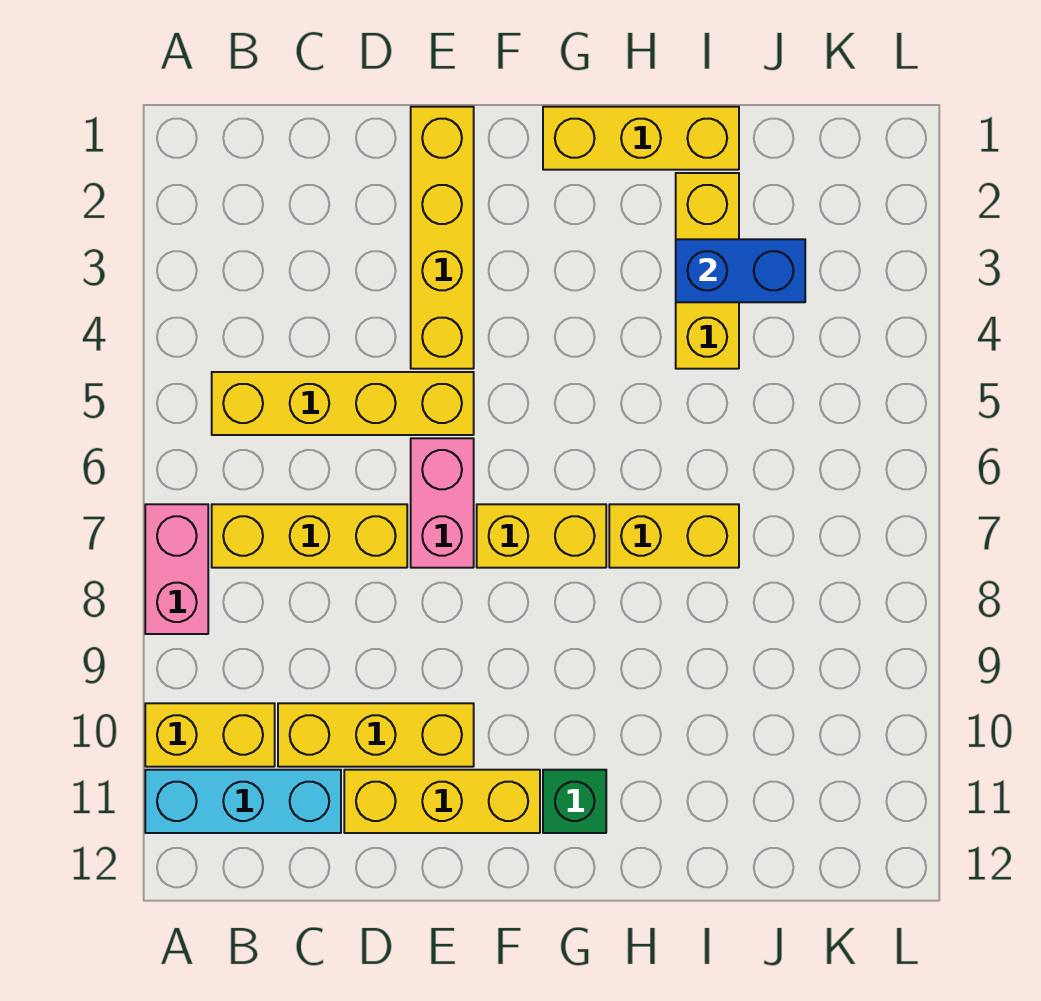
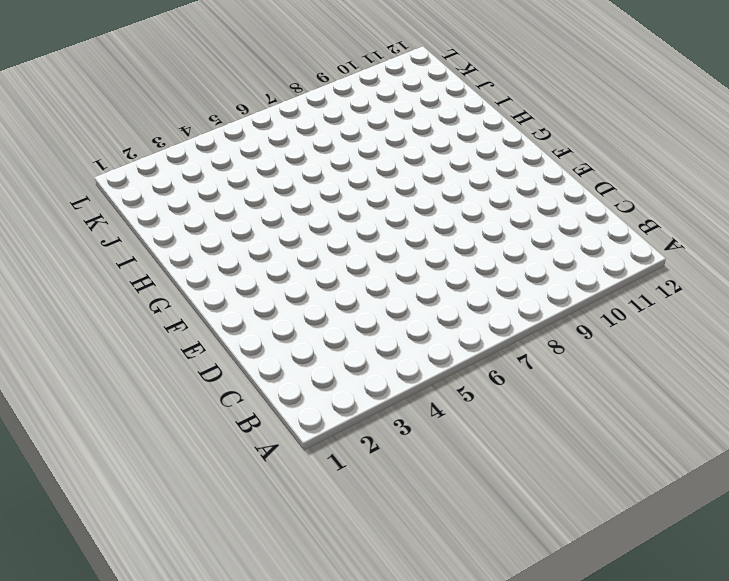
none -> pink 1x2 brick [145,504,208,634]
none -> yellow 1x2 brick [145,703,275,767]
none -> cyan 1x3 brick [145,770,341,833]

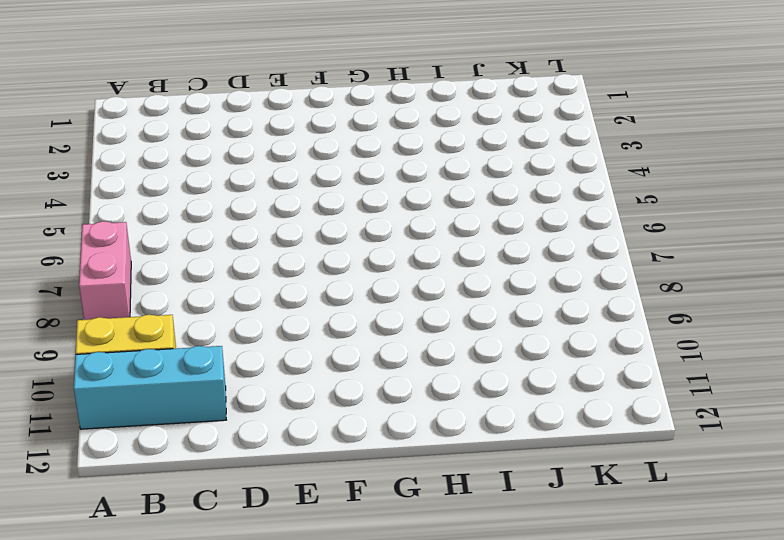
none -> yellow 1x4 brick [212,372,474,435]
none -> yellow 1x3 brick [212,504,407,568]
none -> yellow 1x3 brick [278,703,474,767]

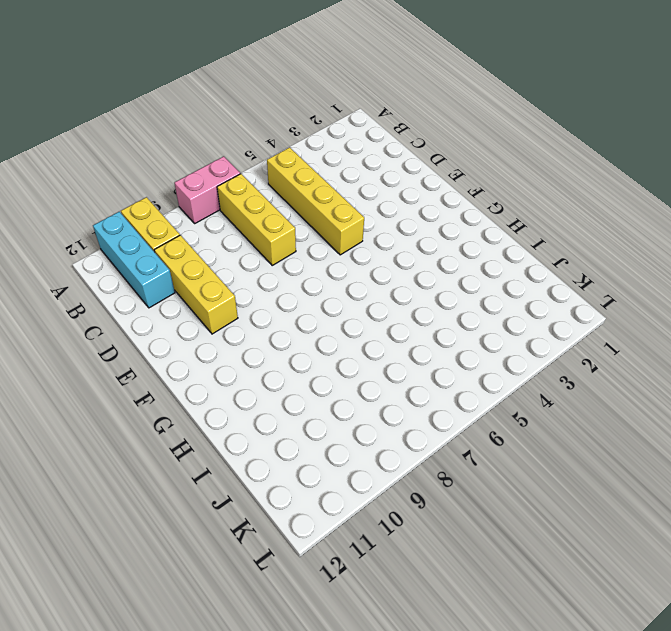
none -> yellow 1x3 brick [344,770,540,833]
none -> yellow 1x4 brick [411,107,474,369]
none -> pink 1x2 brick [411,438,474,568]

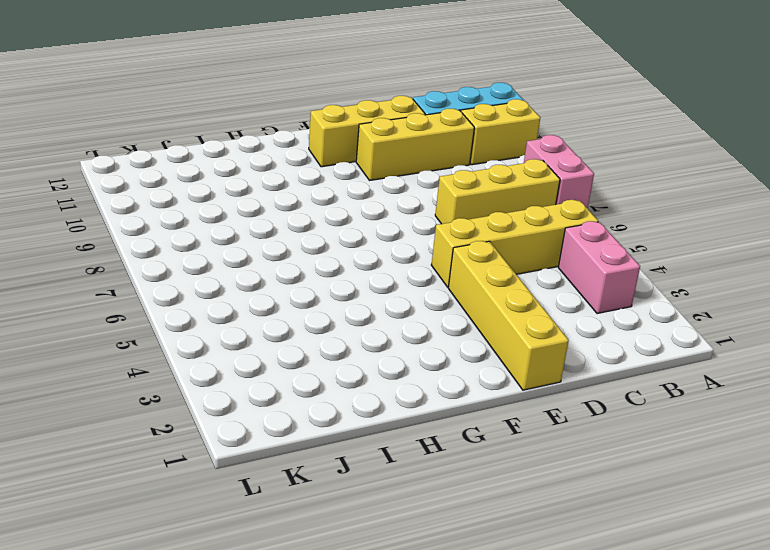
pink 1x2 brick [558,221,640,314] -> pink 1x2 brick moved to [411,438,474,568]
none -> yellow 1x2 brick [477,504,606,568]
none -> yellow 1x3 brick [543,107,739,170]
none -> green 1x1 brick [543,770,606,833]

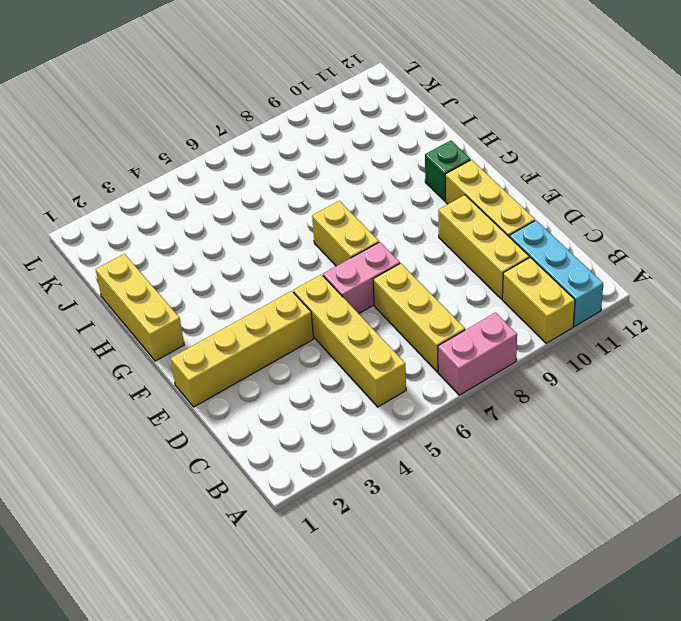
none -> yellow 1x2 brick [609,504,739,568]
none -> yellow 1x3 brick [676,173,739,369]
none -> blue 1x2 brick [676,239,805,302]

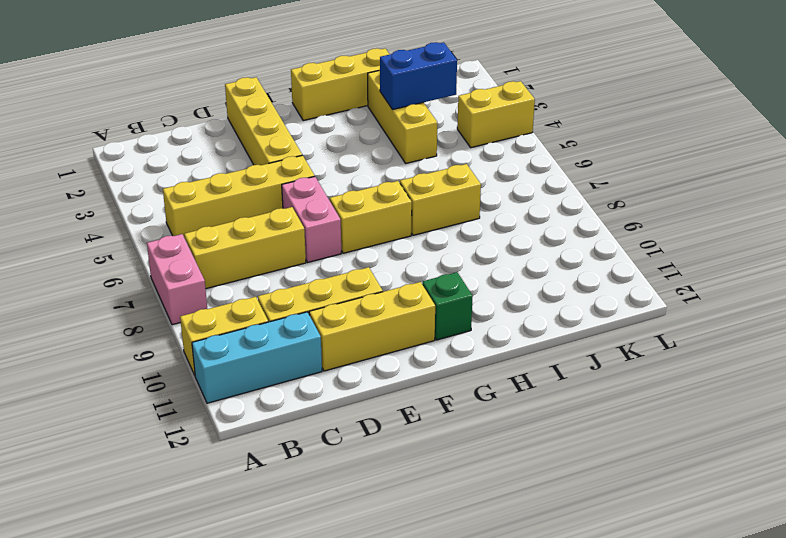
yellow 1x2 brick [457,81,535,148] -> none

